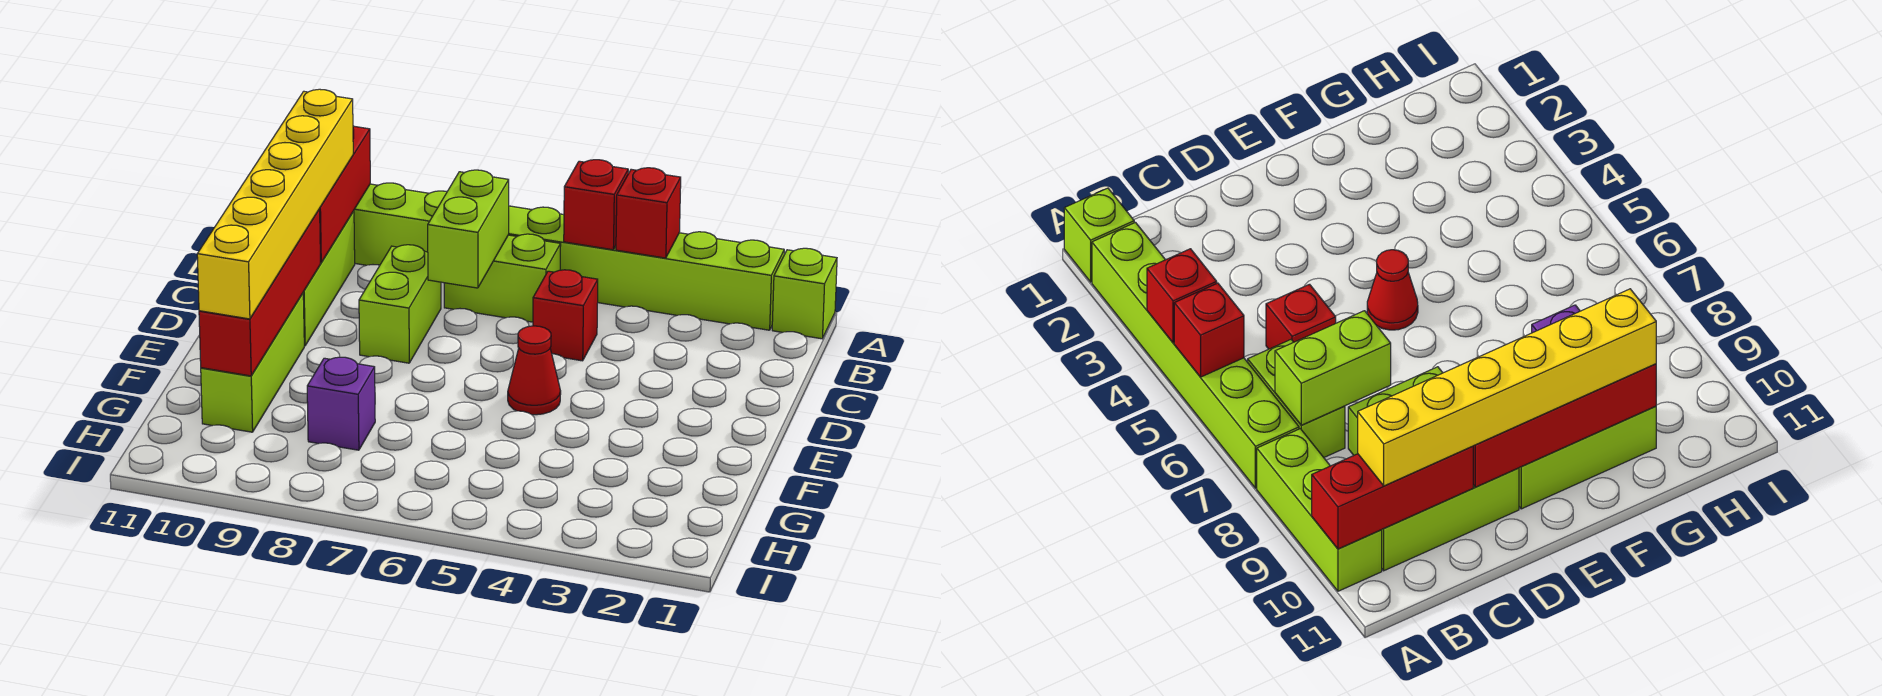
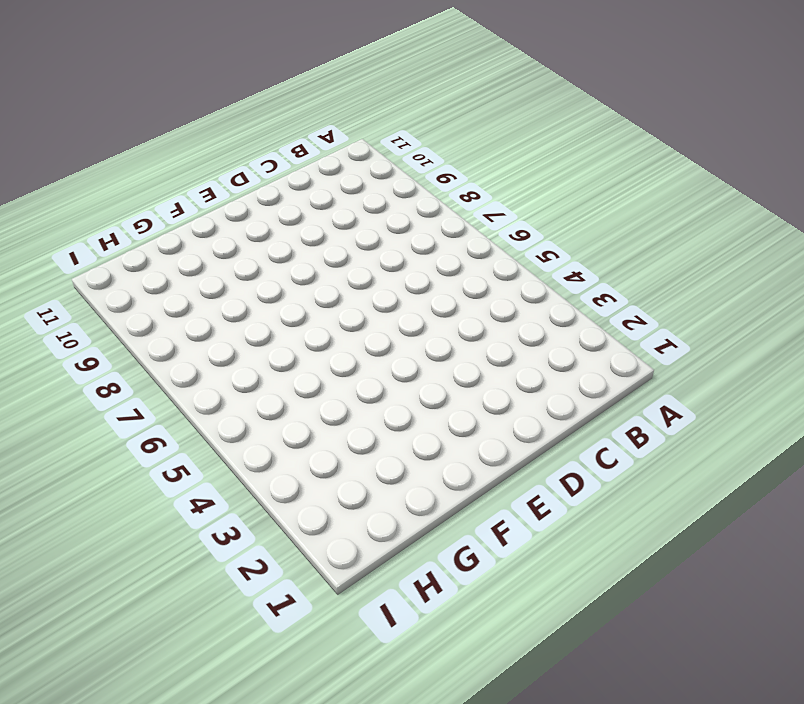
none -> lime 1x1 brick [772,248,837,339]
none -> lime 1x6 brick [509,206,784,330]
none -> lime 1x3 brick [354,183,447,265]

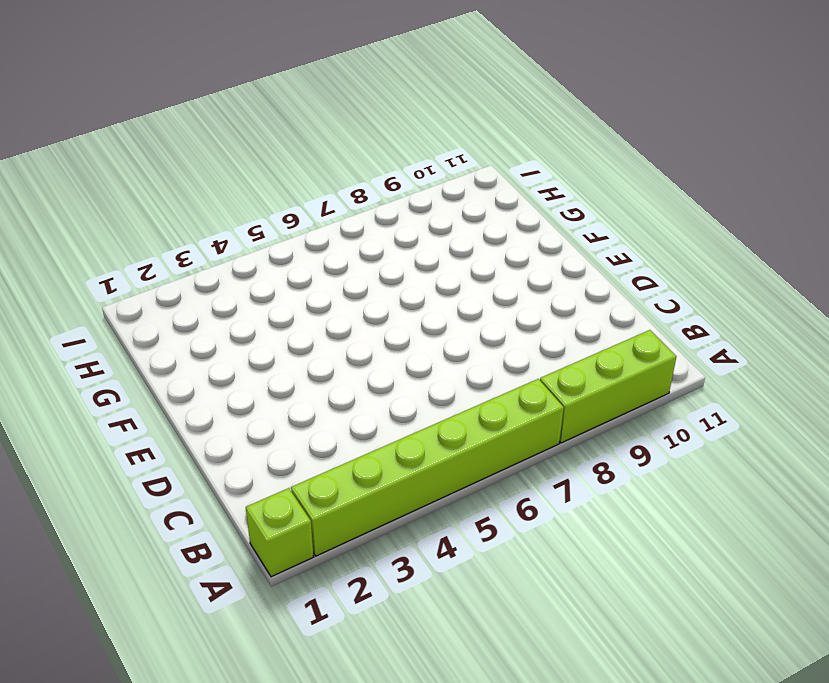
none -> lime 1x2 brick [444,234,561,322]
none -> lime 1x3 brick [303,211,355,346]
none -> red 1x1 brick [533,270,598,361]

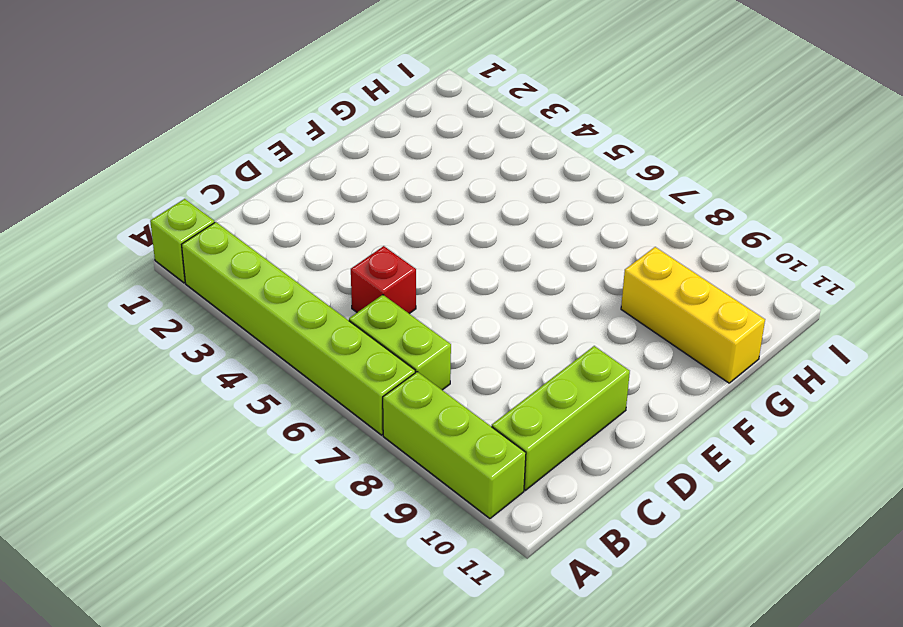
yellow 1x3 brick [621,247,765,383] -> lime 1x3 brick [201,293,304,432]
none -> lime 1x2 brick [359,245,441,363]
none -> red 1x1 cone [508,326,561,415]
none -> purple 1x1 brick [307,357,375,450]

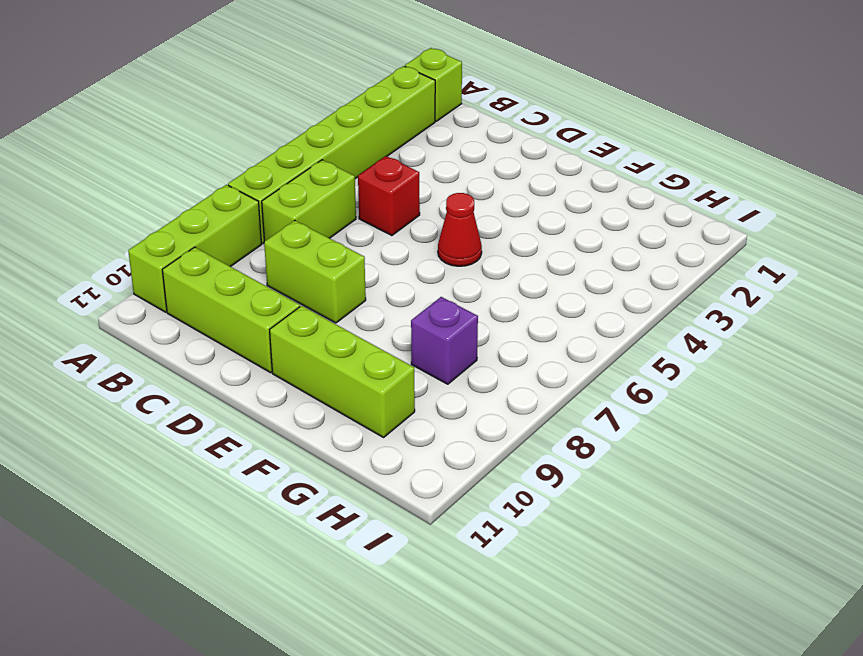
none -> red 1x1 brick [616,168,681,258]
none -> red 1x1 brick [564,160,628,250]
none -> red 1x3 brick [319,126,370,263]

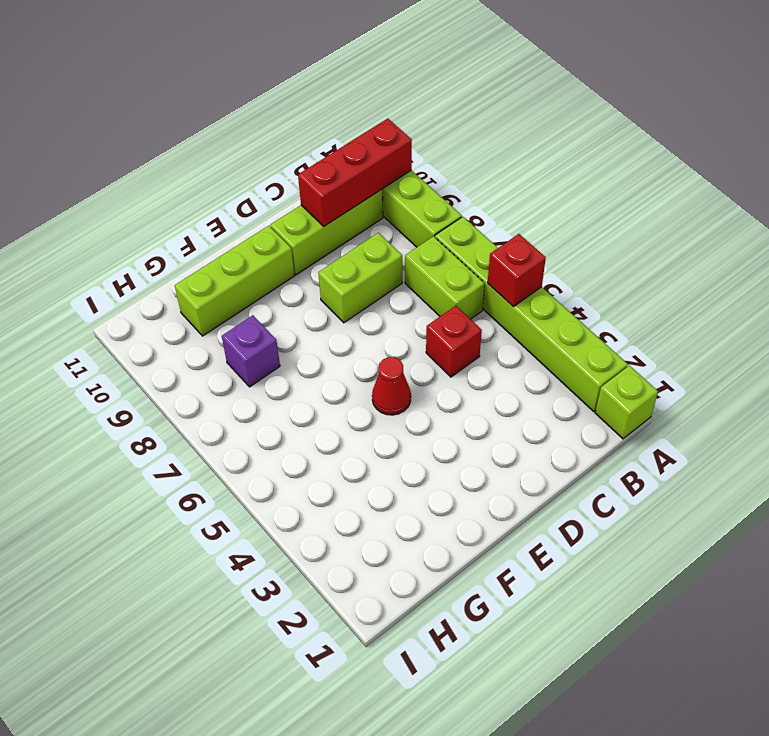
none -> red 1x1 brick [616,168,681,258]
none -> lime 1x2 brick [428,170,509,288]
none -> red 1x4 brick [199,209,320,376]

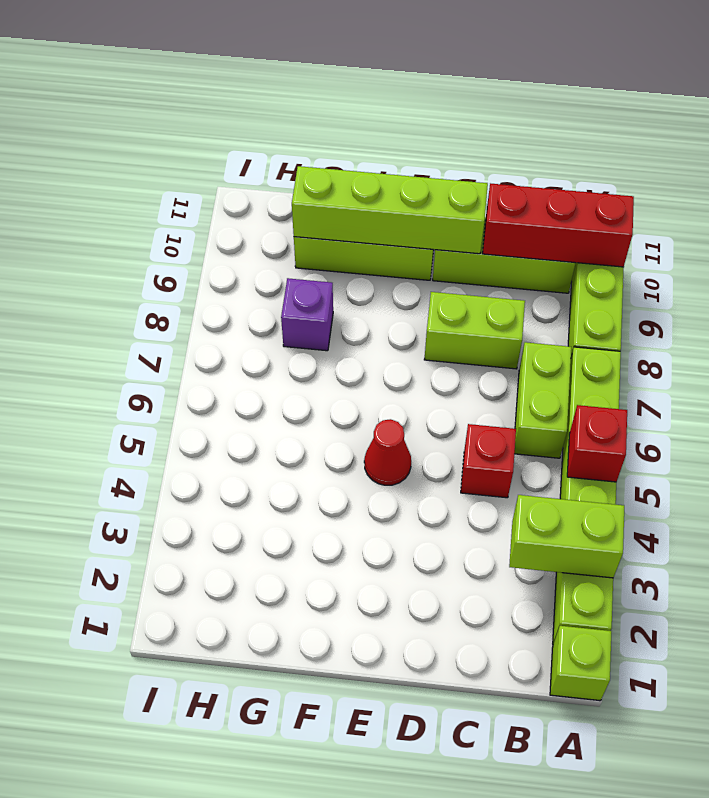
lime 1x2 brick [509,495,624,578] -> lime 1x2 brick moved to [428,170,509,288]
lime 1x4 brick [292,166,488,254] -> red 1x4 brick [199,209,320,376]
none -> red 1x1 brick [616,168,681,258]
none -> yellow 1x6 brick [197,89,353,319]

